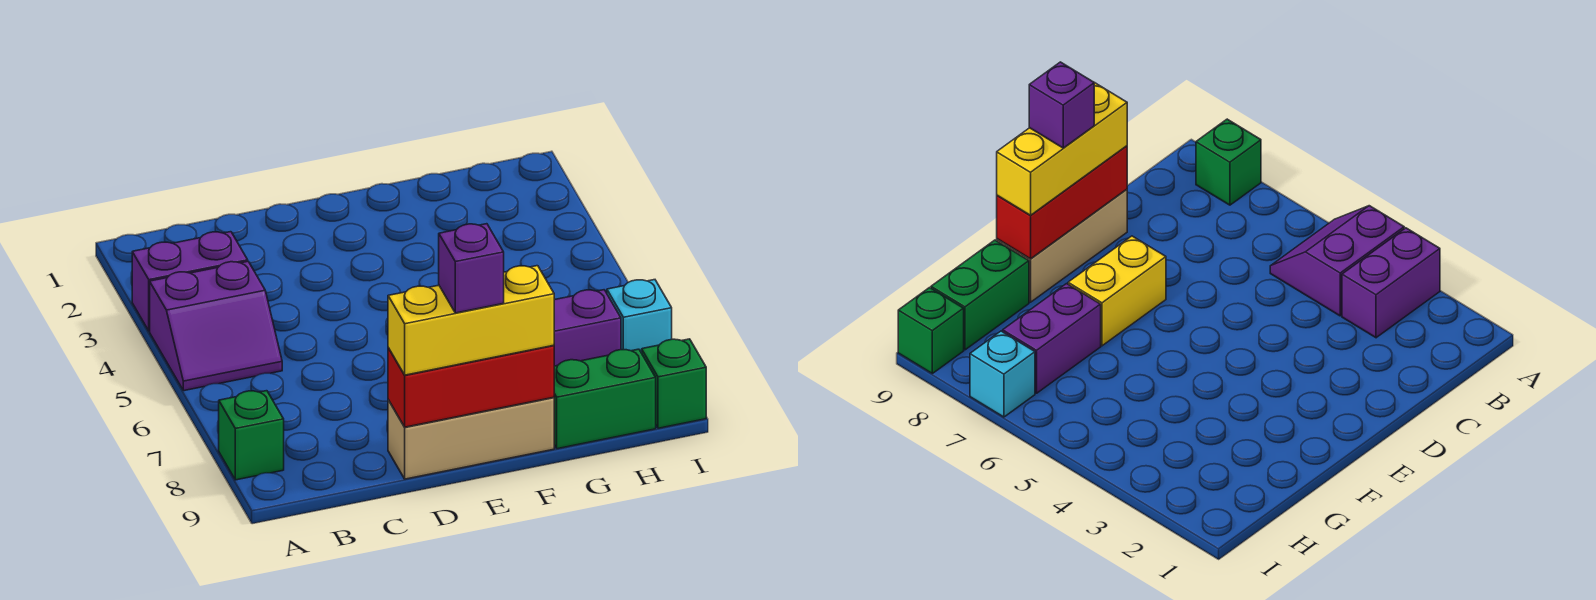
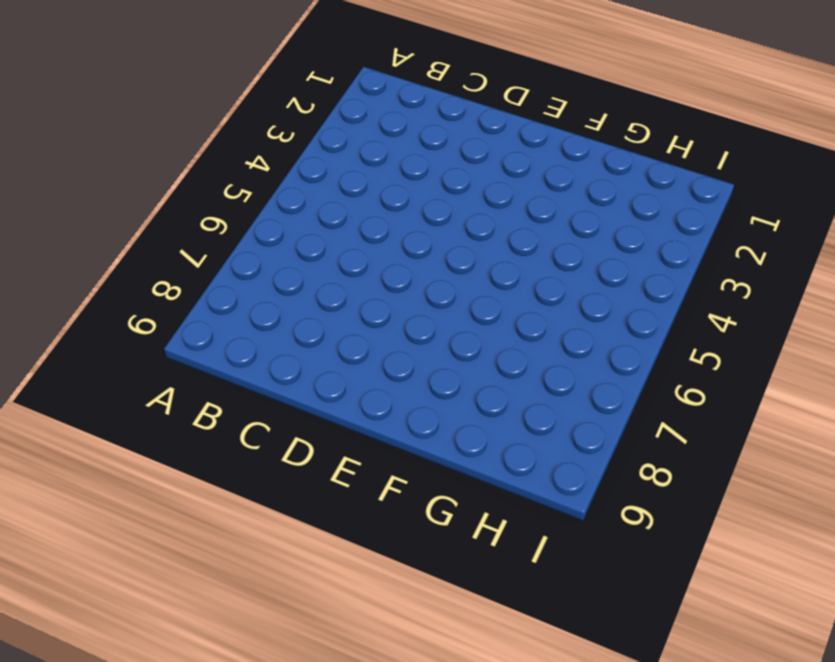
none -> purple 1x2 brick [132,232,248,331]
none -> purple 2x2 slope [150,261,282,391]
none -> green 1x1 brick [219,391,284,480]

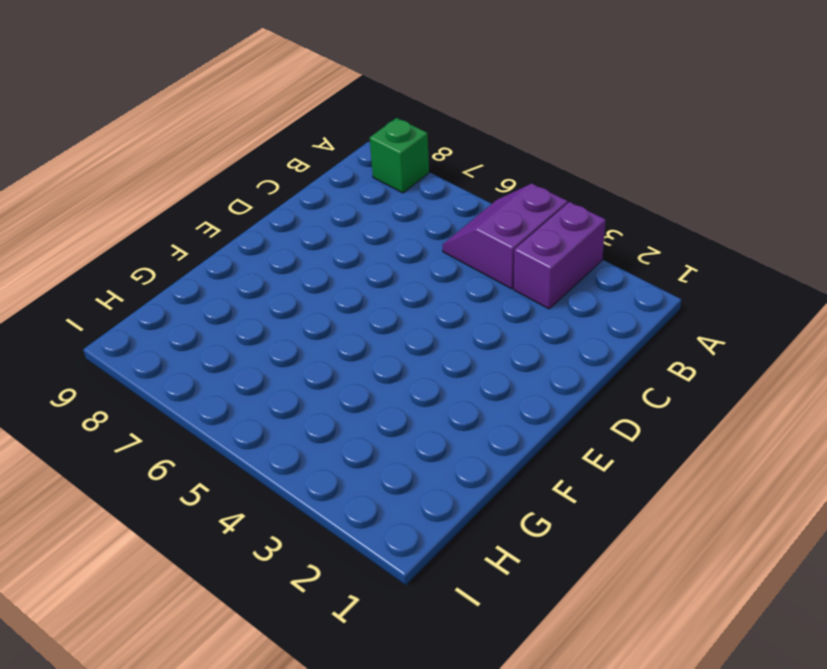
none -> tan 1x3 brick [388,397,554,479]
none -> yellow 1x2 brick [1068,236,1166,346]
none -> purple 1x2 brick [554,290,621,366]

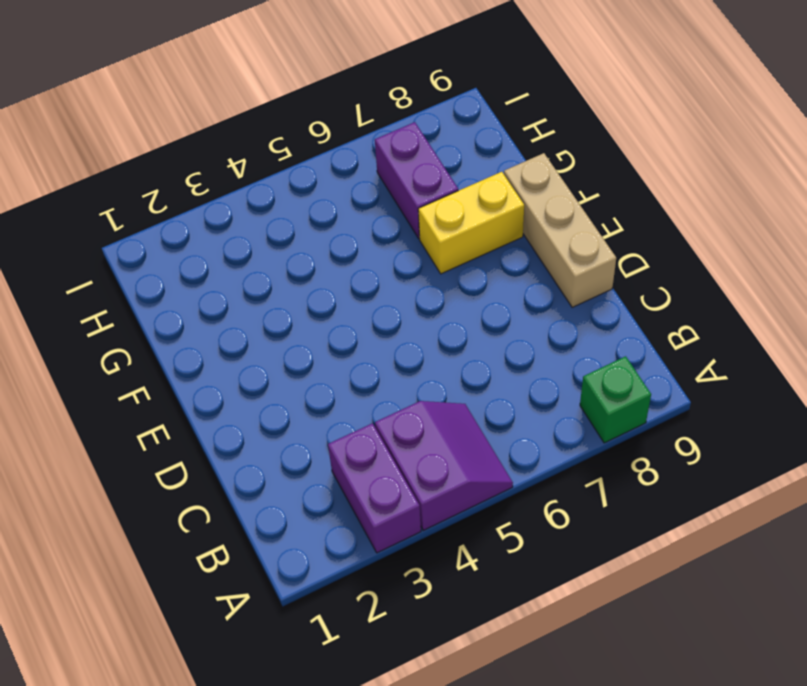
yellow 1x2 brick [418,172,524,274] -> yellow 1x2 brick turned to [1068,236,1166,346]
none -> green 1x2 brick [554,349,656,449]
none -> cyan 1x1 brick [607,280,672,353]
none -> green 1x1 brick [642,339,706,428]

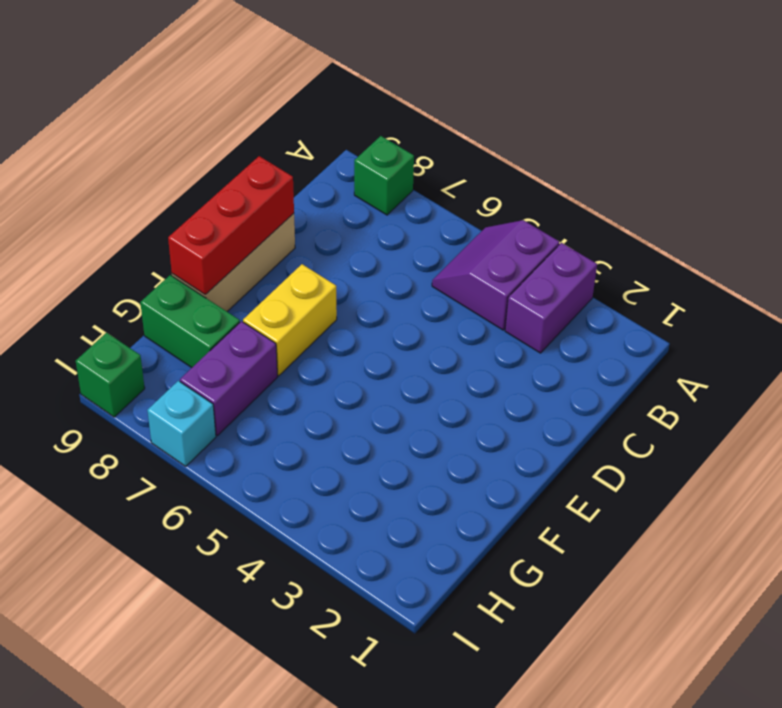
green 1x2 brick [140,275,240,368] -> green 1x2 brick turned to [554,349,656,449]
none -> yellow 1x3 brick [388,266,554,375]
none -> purple 1x1 brick [439,224,504,313]

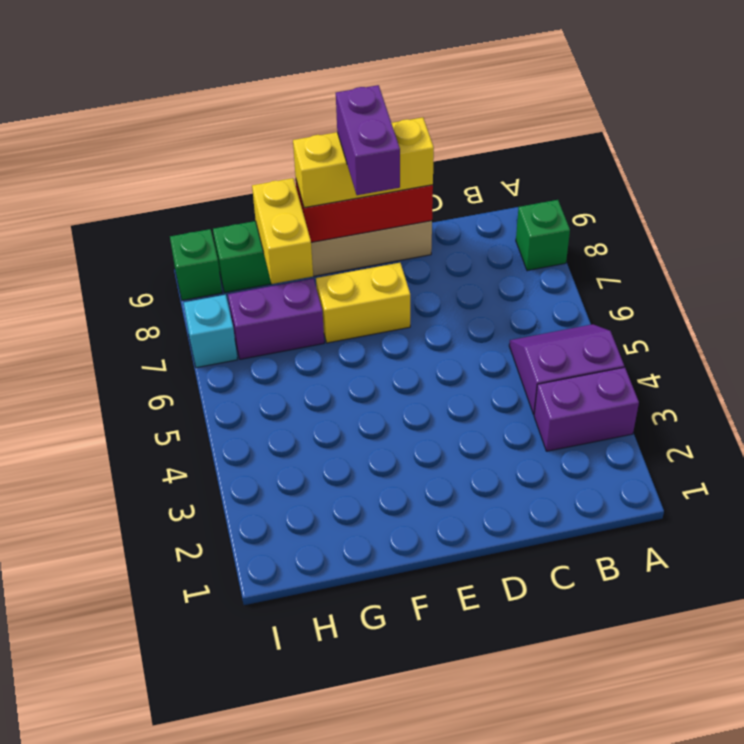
purple 1x2 brick [336,85,400,195] -> purple 1x1 brick [439,224,504,313]
yellow 1x2 brick [252,178,313,284] -> none

